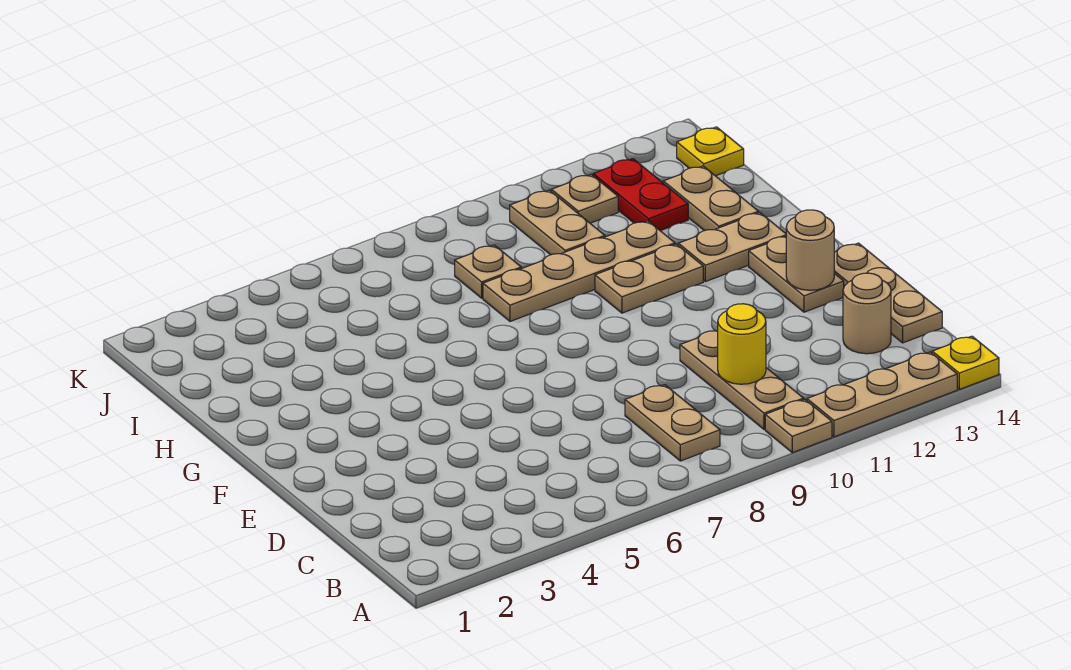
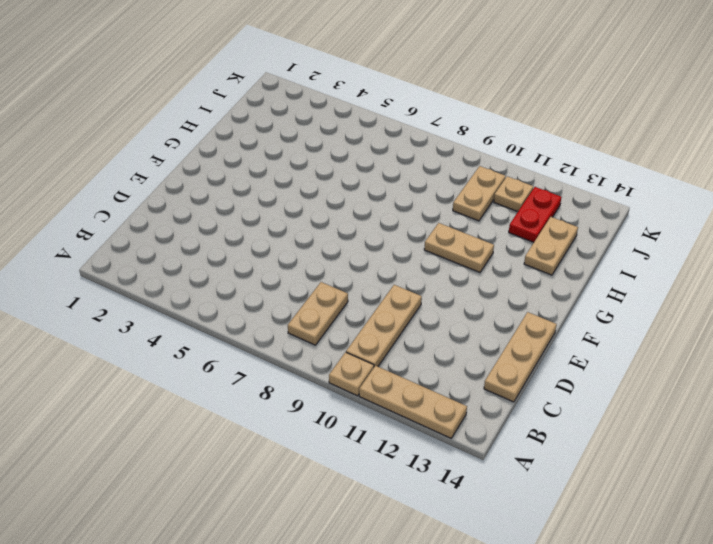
none -> yellow 1x1 plate [932,336,999,389]
none -> tan 1x1 round brick [843,273,891,354]
none -> tan 1x2 plate [749,237,844,312]

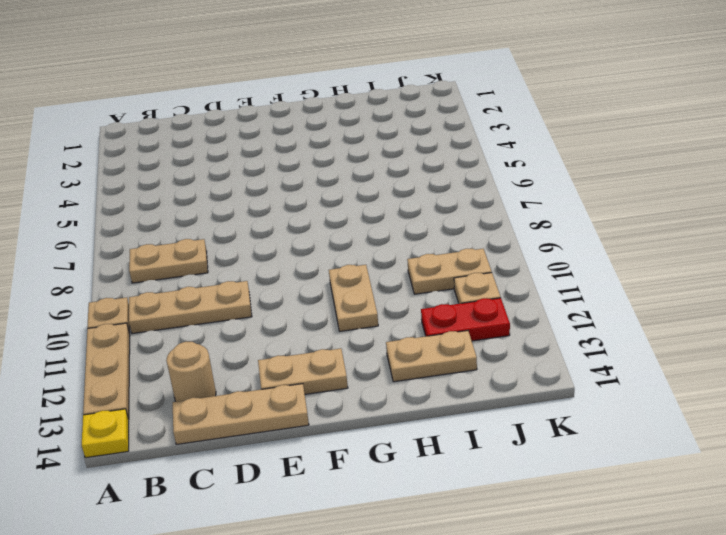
none -> tan 1x2 plate [678,213,786,282]
none -> tan 1x4 plate [483,221,675,321]
none -> tan 1x1 plate [455,245,521,298]

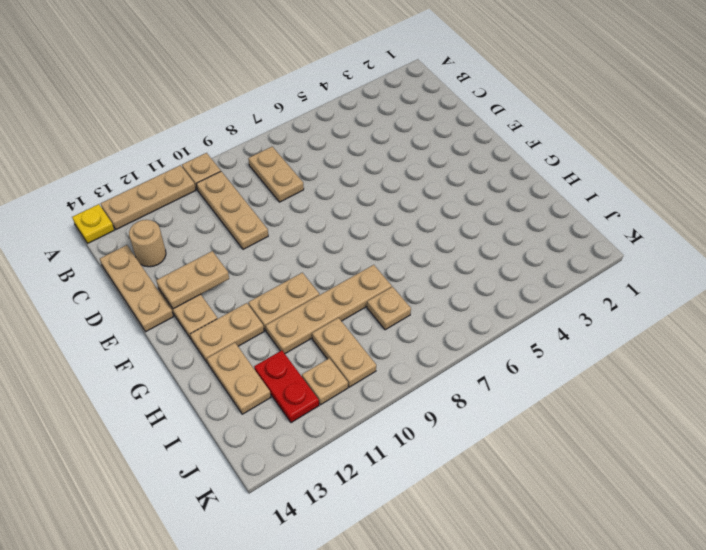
tan 1x2 plate [156,251,229,309] -> tan 1x1 round brick [786,210,834,290]
none -> yellow 1x1 plate [677,127,744,176]
none -> yellow 1x1 round brick [718,304,766,384]

